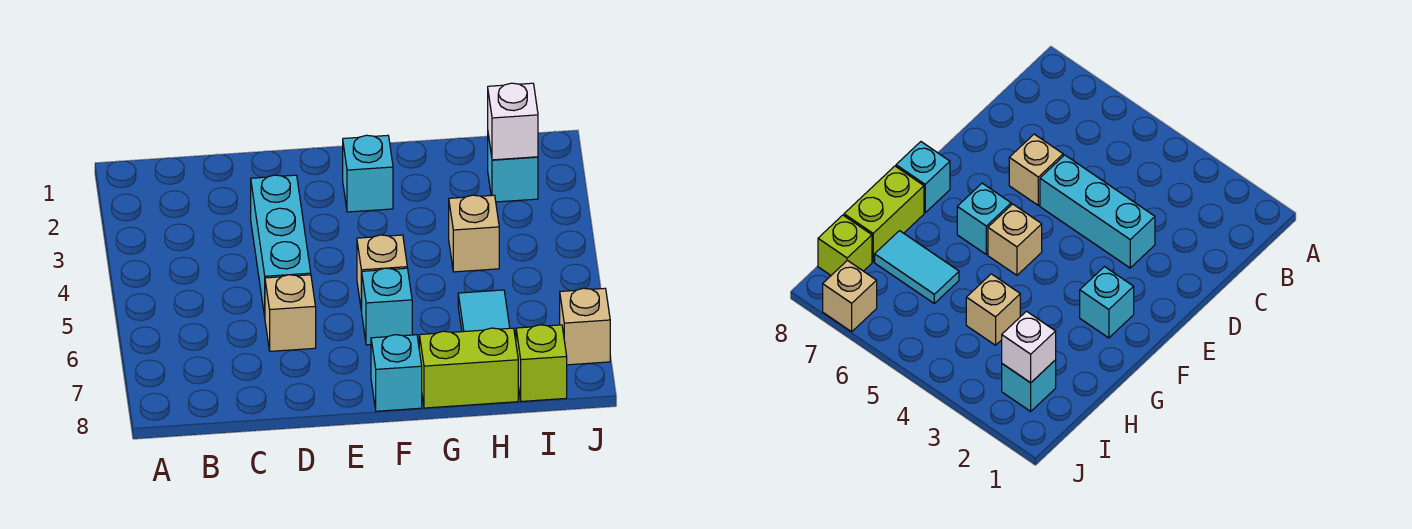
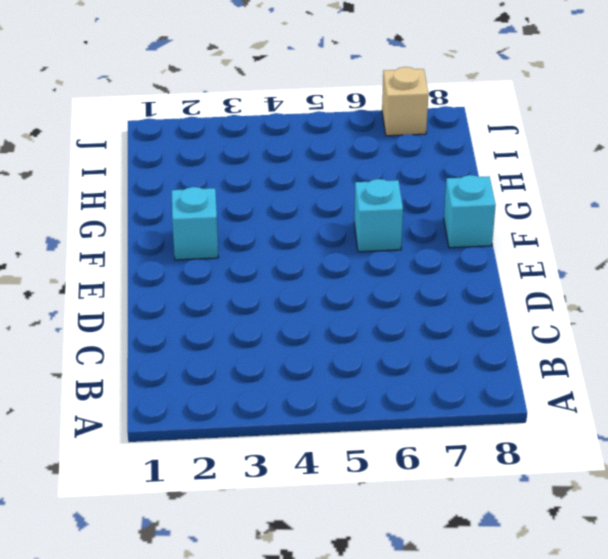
none -> cyan 1x3 brick [251,175,311,316]
none -> tan 1x1 brick [265,275,316,351]
none -> tan 1x1 brick [357,235,407,311]

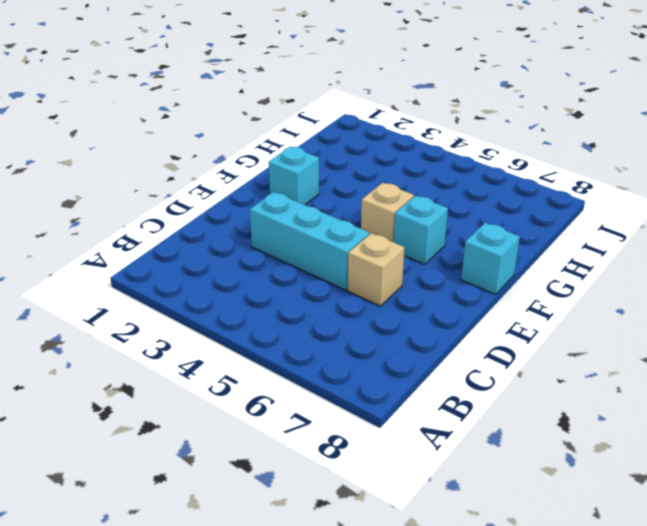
none -> lime 1x2 brick [419,328,518,408]
none -> tan 1x1 brick [449,195,499,272]
none -> cyan 1x2 tile [458,290,510,332]

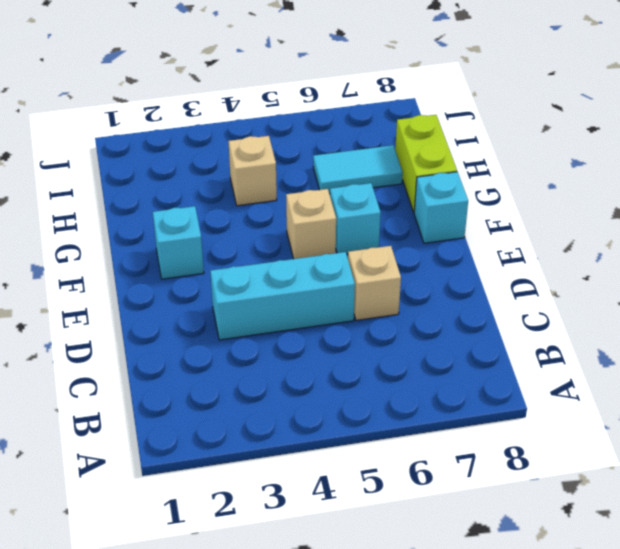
none -> cyan 1x1 brick [488,135,538,202]
none -> lime 1x1 brick [516,325,567,401]
none -> tan 1x1 brick [560,288,610,365]

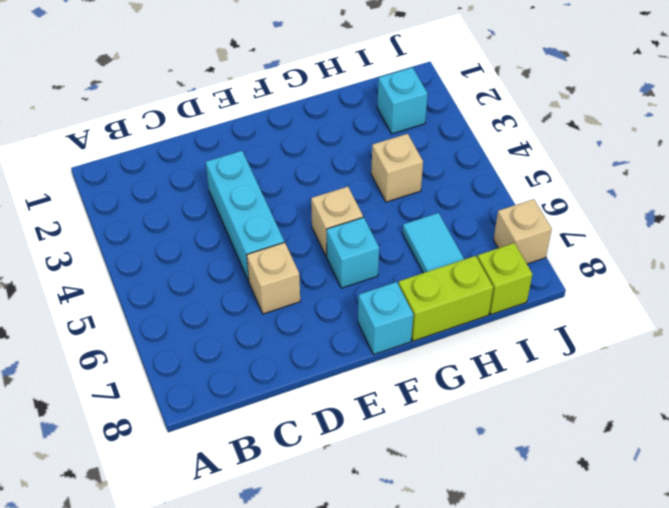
none -> cyan 1x1 brick [343,135,393,212]
none -> white 1x1 brick [488,83,538,160]

